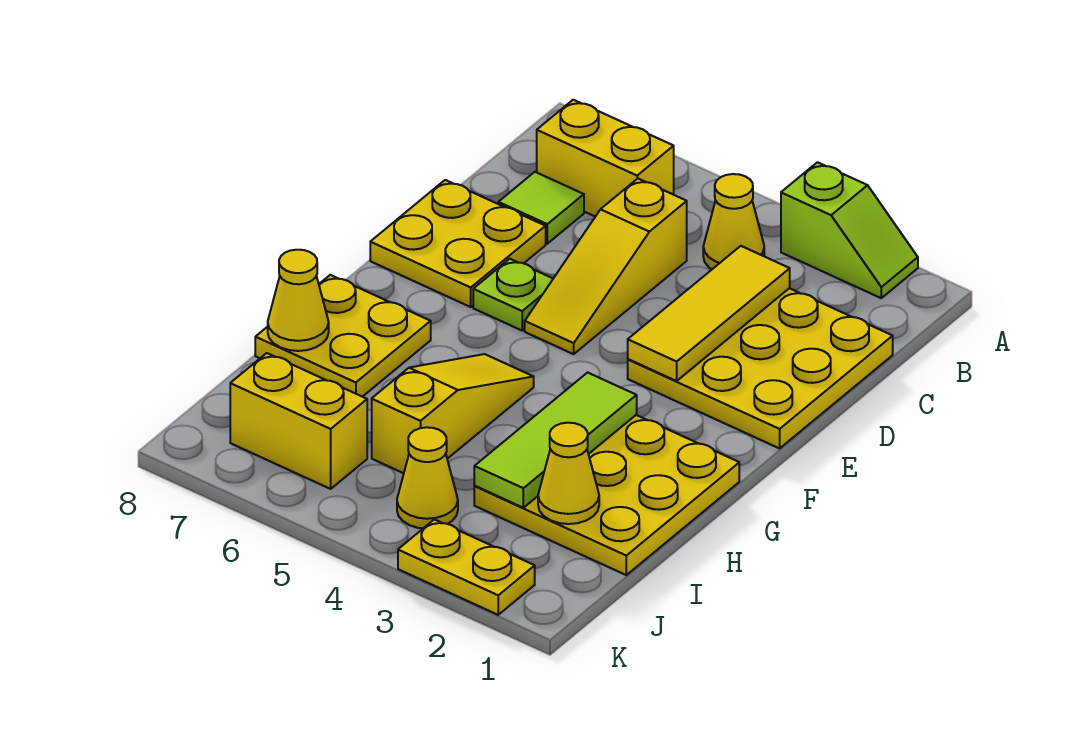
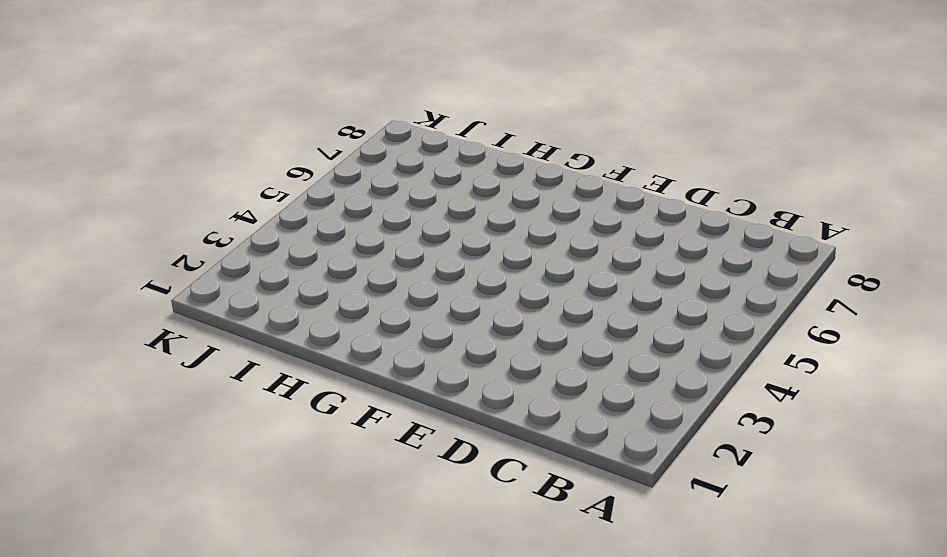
none -> lime 1x2 slope [781,162,918,298]
none -> yellow 1x1 cone [703,174,764,269]
none -> yellow 1x2 brick [537,100,674,217]

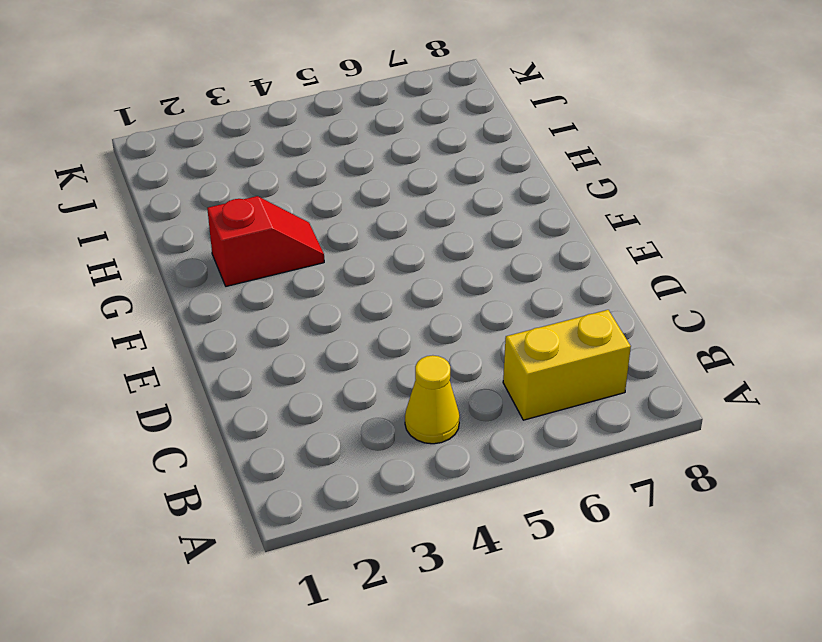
red 1x2 slope [207,196,324,286] -> yellow 3x3 plate [474,415,739,575]
none -> lime 1x2 slope [781,162,918,298]
none -> yellow 3x3 plate [628,288,893,448]
none -> yellow 1x3 slope [525,179,687,354]

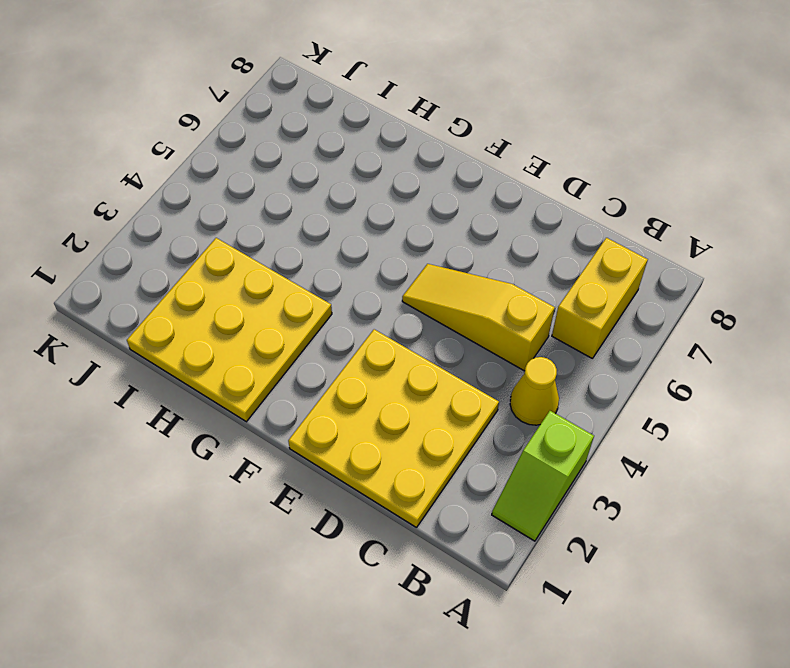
none -> lime 1x1 tile [498,172,584,244]
none -> yellow 2x2 plate [370,180,546,307]
none -> lime 1x1 plate [473,259,553,330]

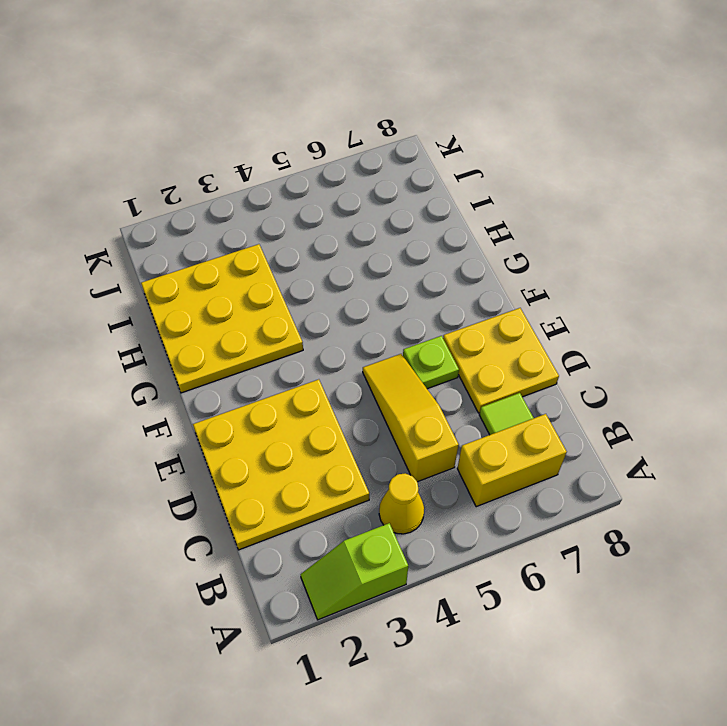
none -> yellow 1x3 slope [372,354,534,473]
none -> yellow 2x2 plate [255,275,431,397]
none -> yellow 1x1 cone [397,427,458,528]

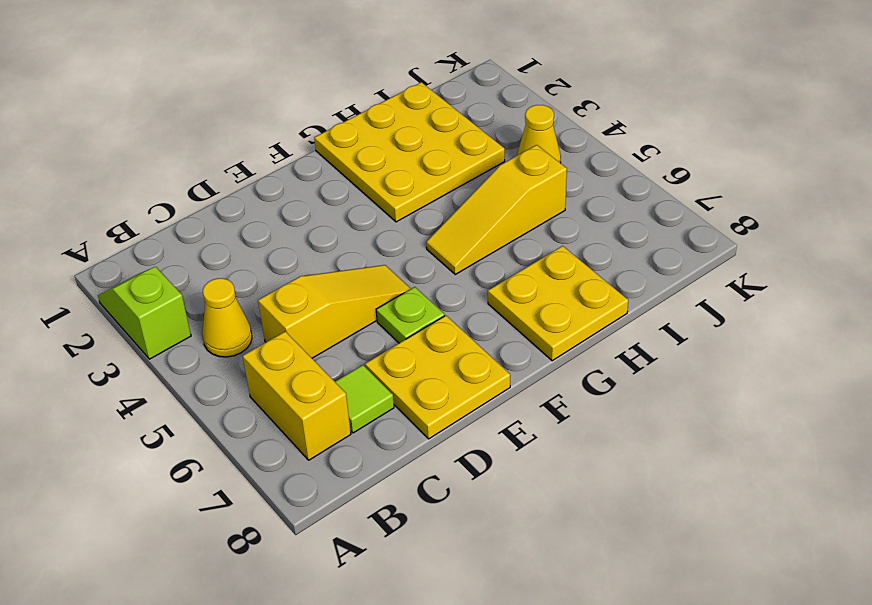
none -> yellow 3x3 plate [628,288,893,448]
none -> yellow 1x2 brick [230,353,367,489]
none -> yellow 1x2 plate [398,519,535,615]

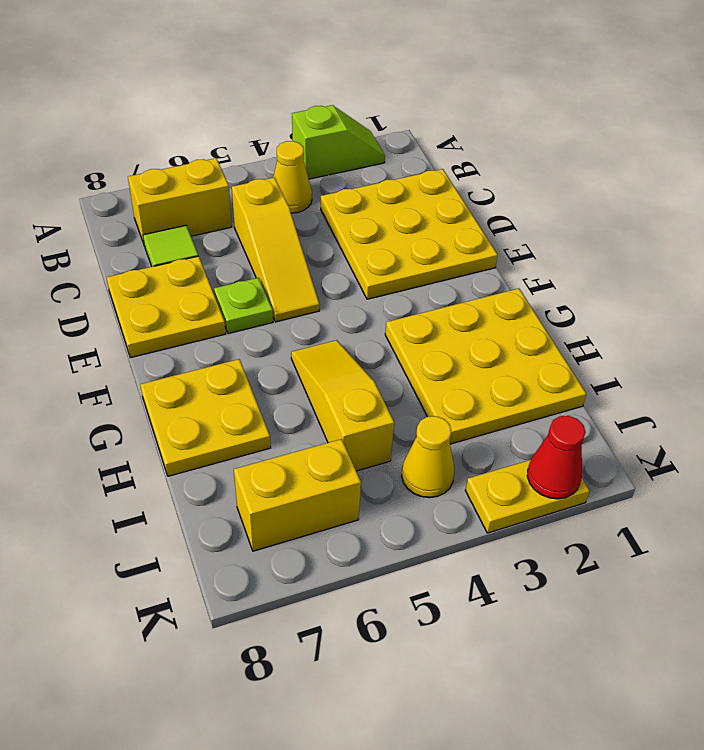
red 1x1 cone [527,416,585,499] -> none
none -> yellow 1x3 tile [628,246,790,381]
none -> lime 1x3 tile [474,373,637,508]
none -> yellow 1x1 cone [268,250,329,351]

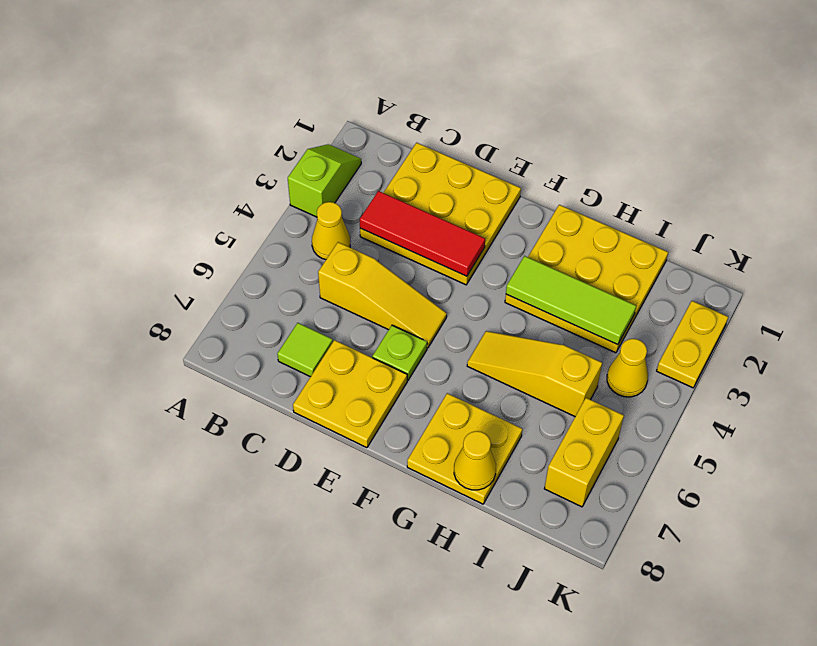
red 1x3 tile [360,191,485,276] -> yellow 1x3 tile [628,246,790,381]
none -> yellow 1x2 brick [537,100,674,217]
none -> yellow 1x1 cone [538,423,599,524]

